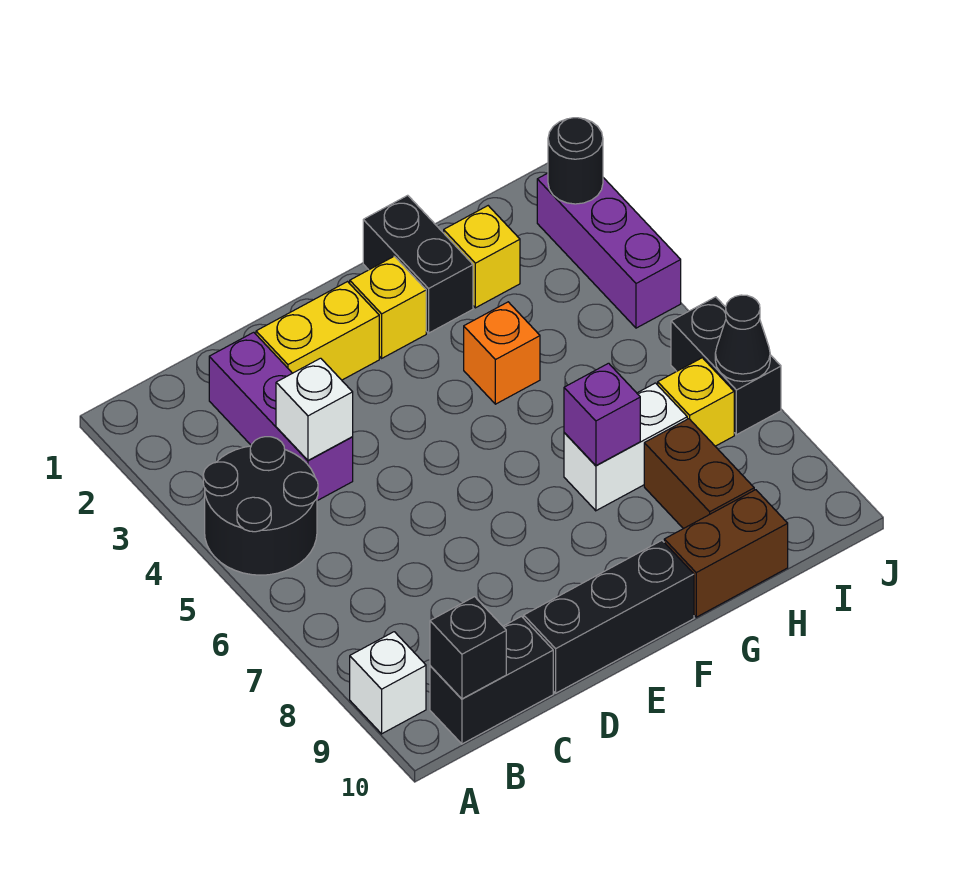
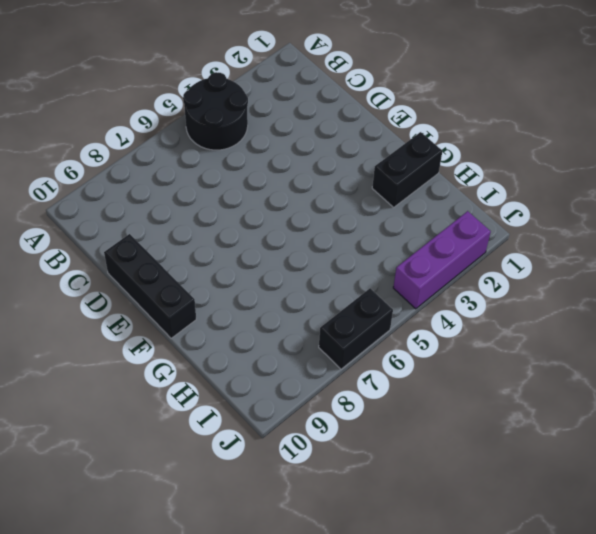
none -> white 1x1 brick [350,632,426,734]
none -> black 1x2 brick [430,616,553,744]
none -> purple 1x3 brick [209,332,353,501]

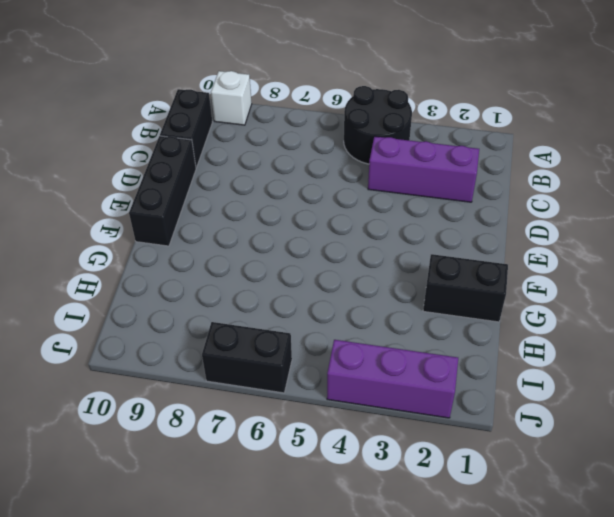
none -> yellow 1x2 brick [256,282,379,380]
none -> yellow 1x1 brick [350,256,426,358]
none -> orange 1x1 brick [464,302,540,404]

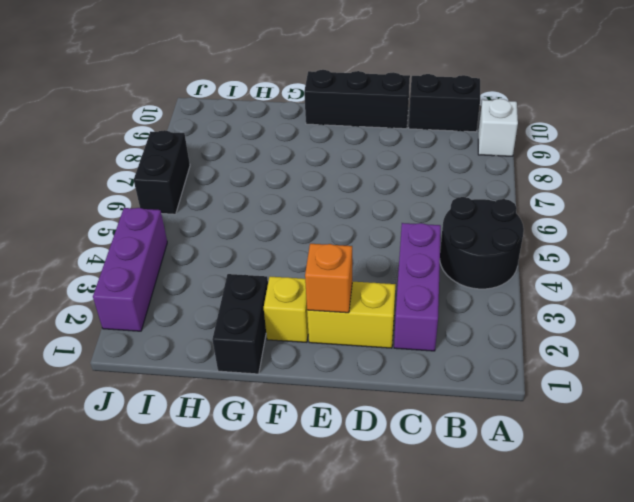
orange 1x1 brick [305,244,352,313] -> orange 1x1 brick moved to [464,302,540,404]
none -> white 1x2 brick [564,383,687,511]
none -> brown 1x2 brick [664,490,788,617]
none -> yellow 1x1 brick [444,206,520,308]

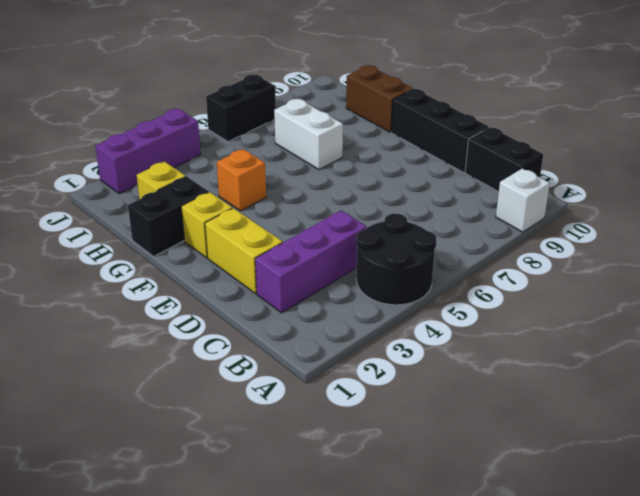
none -> brown 1x2 brick [644,419,754,529]
none -> yellow 1x1 brick [658,358,734,446]
none -> black 1x1 brick [430,597,506,699]

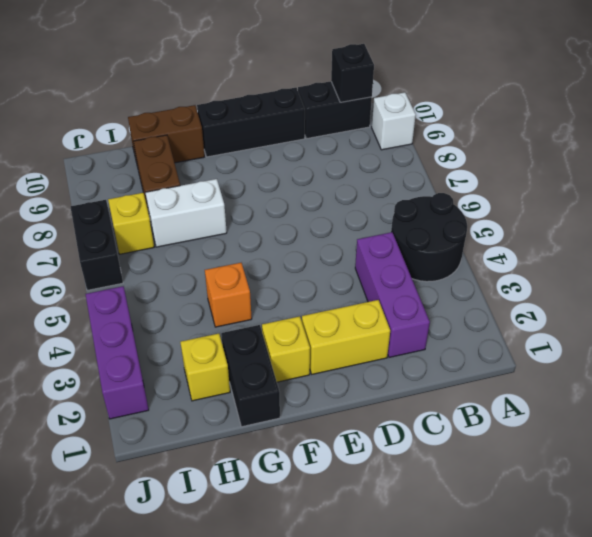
none -> white 1x1 brick [276,358,353,460]
none -> purple 1x1 brick [564,363,640,465]
none -> black 1x1 round brick [548,118,603,204]

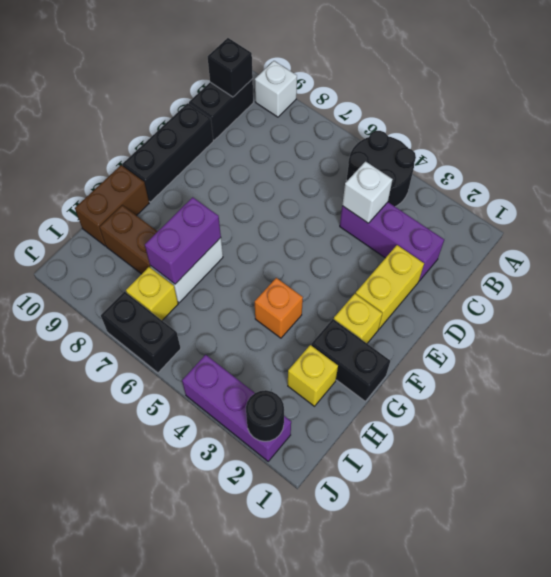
purple 1x2 brick [145,197,221,284] -> purple 1x1 brick [564,363,640,465]
none -> black 1x1 cone [715,295,770,382]

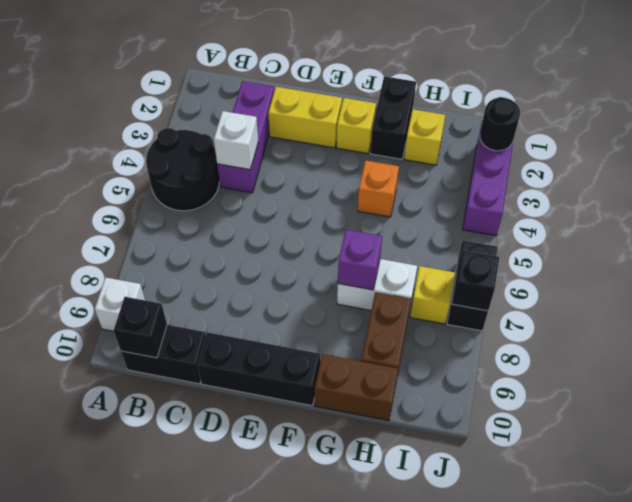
black 1x1 brick [452,250,499,311] -> black 1x1 cone [715,295,770,382]

